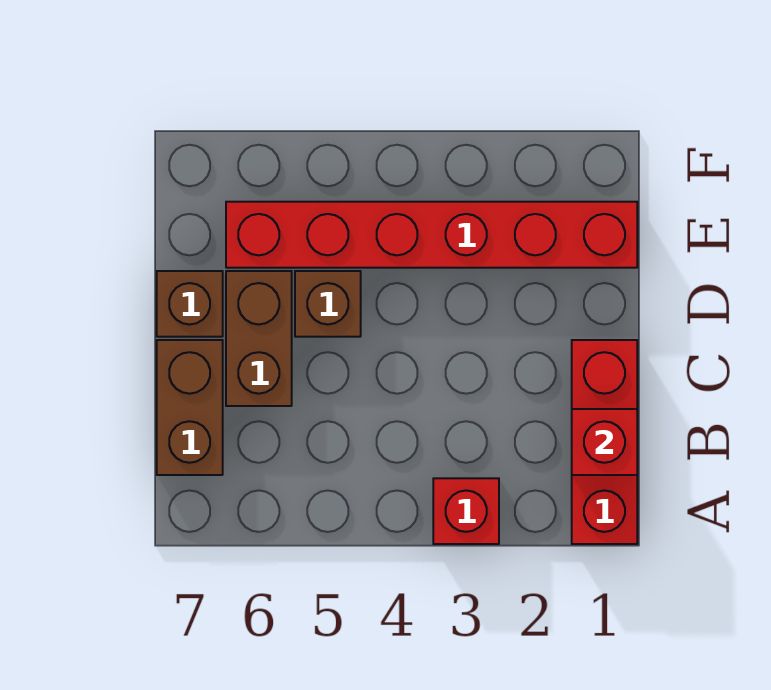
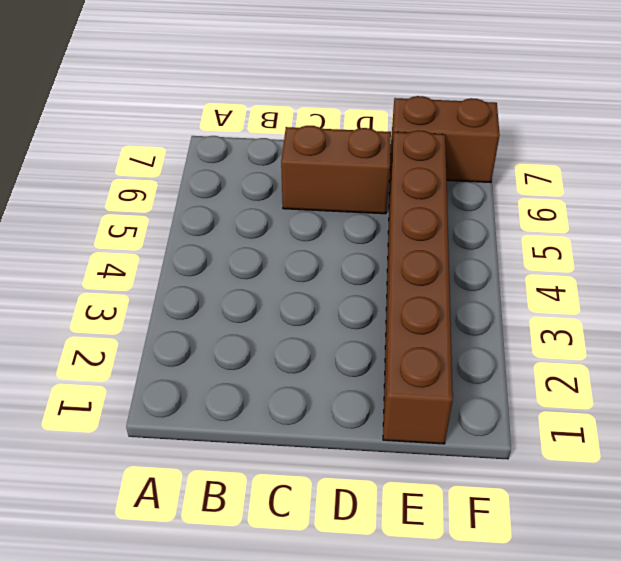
brown 1x6 brick [383,130,453,444] -> red 1x6 brick [226,202,637,268]
brown 1x2 brick [390,96,500,183] -> brown 1x2 brick moved to [157,340,223,475]
none -> red 1x3 brick [572,340,637,544]
none -> red 1x1 brick [433,478,499,544]

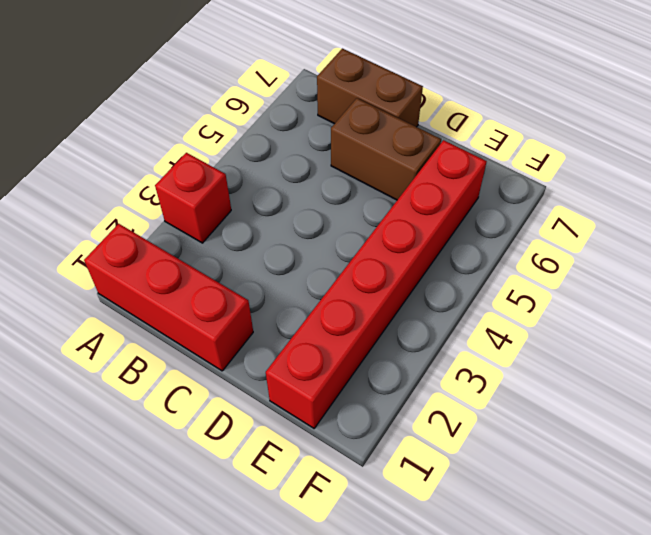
none -> brown 1x1 brick [295,271,361,337]
none -> brown 1x1 brick [157,271,223,337]

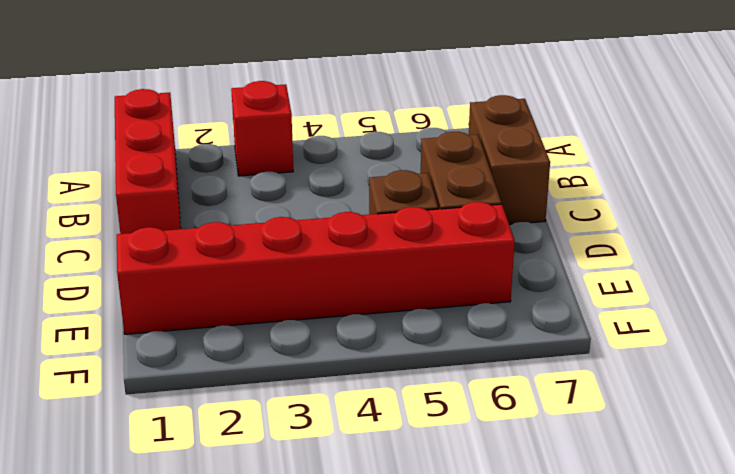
none -> brown 1x1 brick [157,271,223,337]
none -> red 1x1 brick [572,409,637,475]

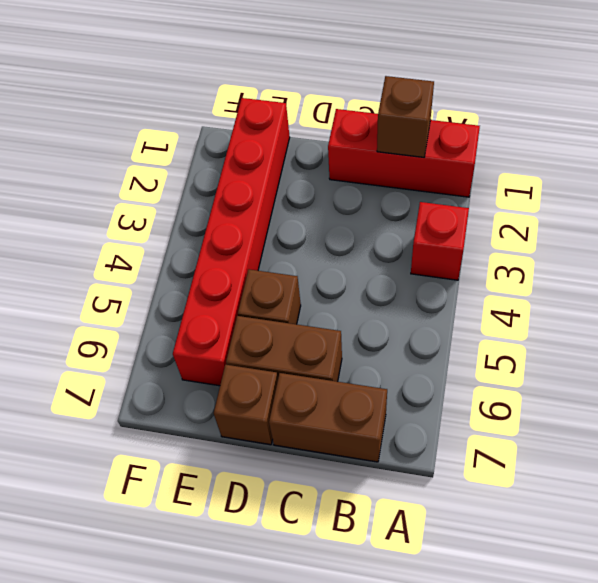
brown 1x1 brick [377,76,434,157] -> red 1x1 brick [572,409,637,475]

